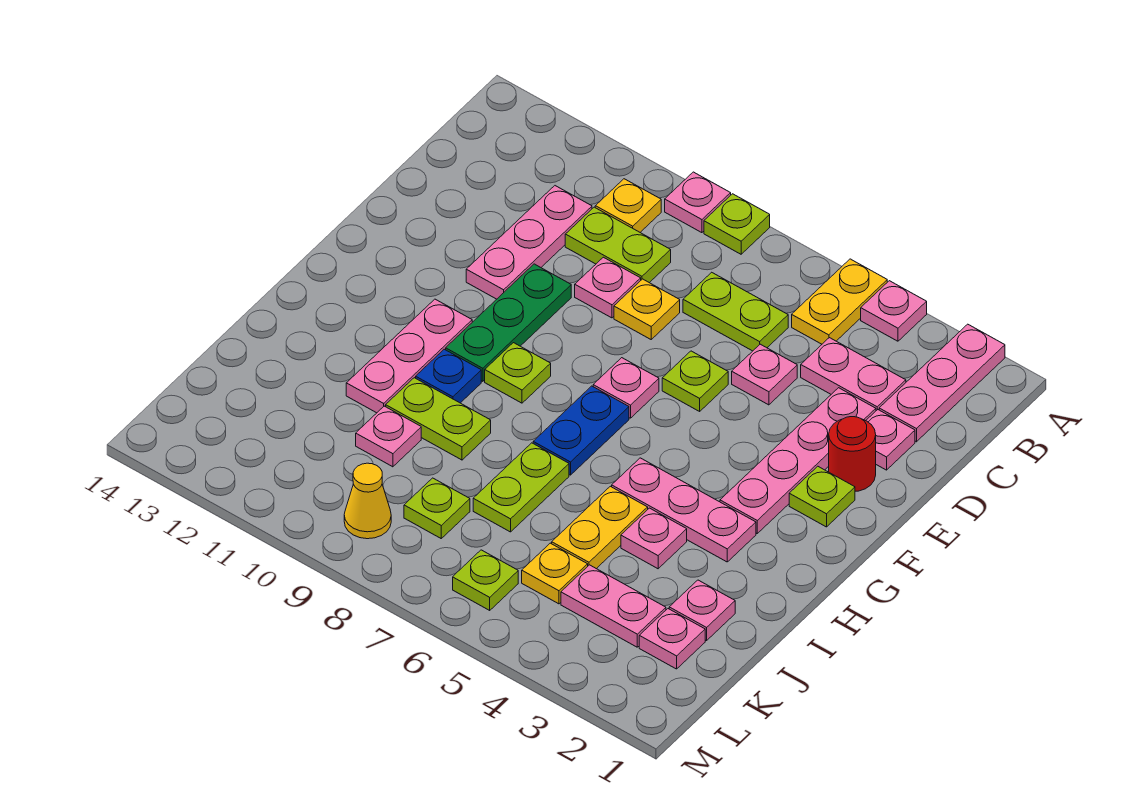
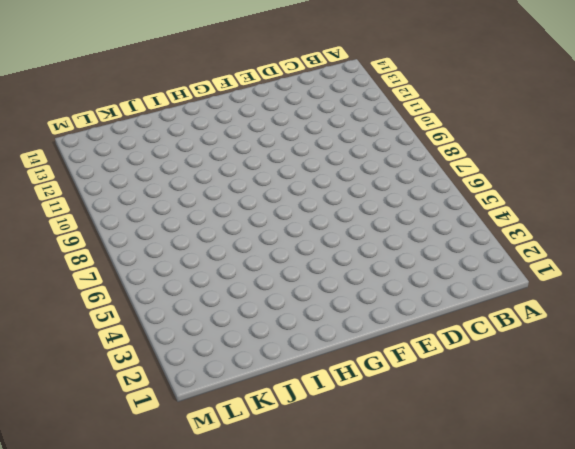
none -> pink 1x3 plate [879,324,1005,442]
none -> pink 1x1 plate [861,281,927,341]
none -> yellow 1x2 plate [792,259,887,344]
none -> lime 1x1 plate [704,194,770,254]

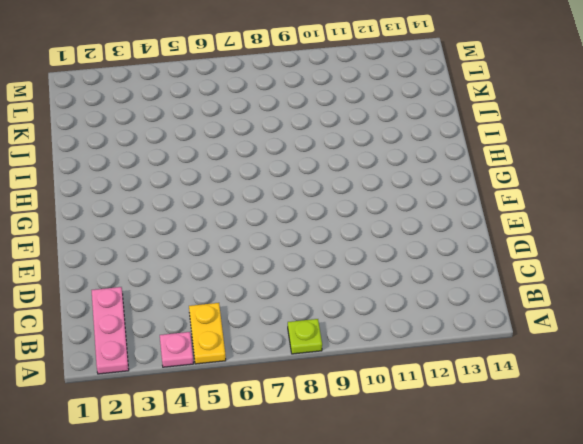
none -> pink 1x1 plate [665,172,731,233]
none -> yellow 1x1 plate [595,179,661,232]
none -> pink 1x2 plate [801,338,906,411]
none -> lime 1x2 plate [683,272,788,351]

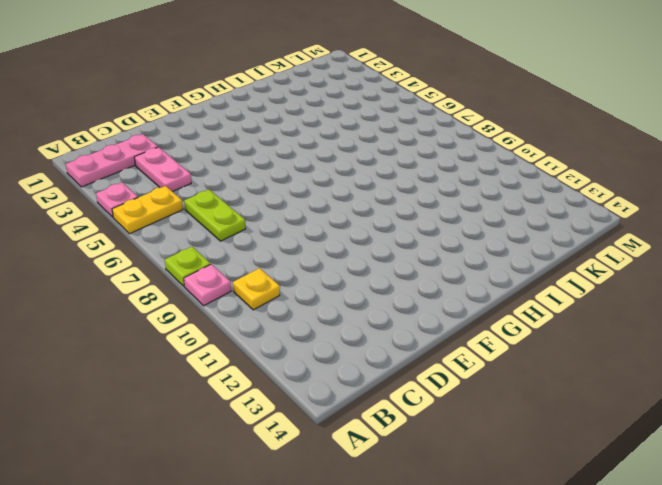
none -> lime 1x2 plate [565,207,671,283]
none -> pink 1x3 plate [466,186,592,299]
none -> pink 1x1 plate [866,410,915,470]
none -> pink 1x4 plate [720,388,876,533]

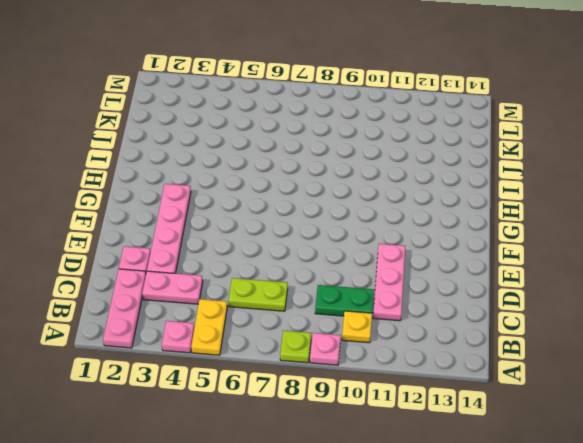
green 1x2 plate [315,285,374,316] -> lime 1x2 plate [565,207,671,283]
none -> pink 1x1 plate [732,344,797,405]
none -> yellow 1x1 plate [614,279,680,339]
none -> pink 1x1 plate [575,257,641,318]
none -> red 1x1 round brick [829,417,876,491]

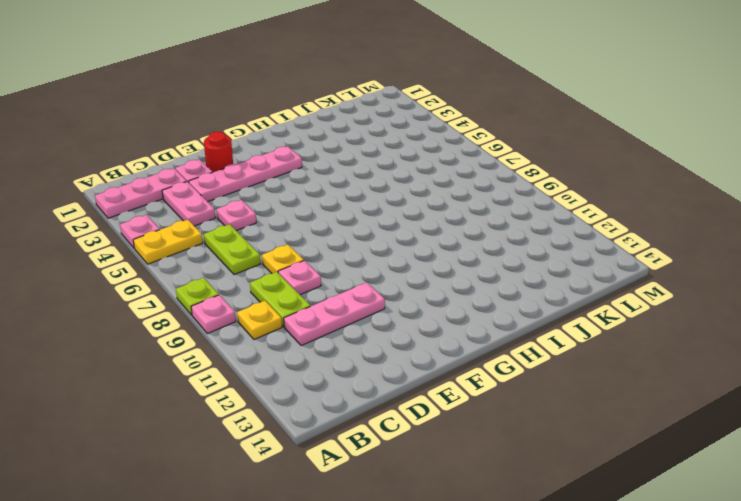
none -> lime 1x1 plate [662,351,728,411]
none -> green 1x3 plate [446,264,571,381]
none -> lime 1x1 plate [789,466,855,527]
none -> pink 1x1 plate [593,358,659,418]

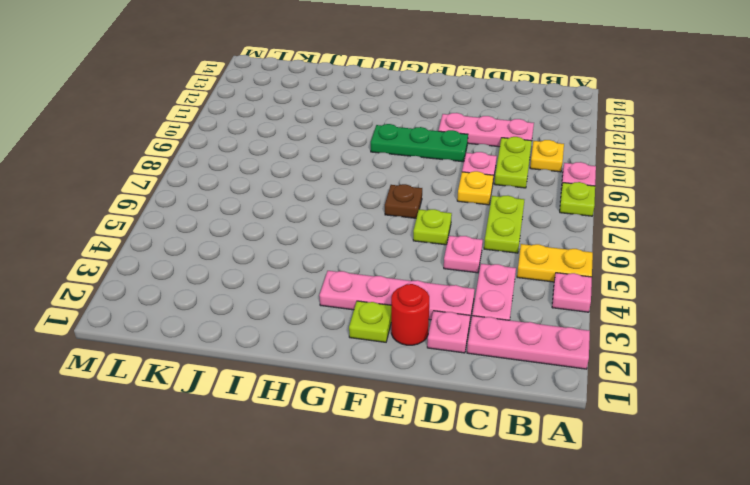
brown 1x1 plate [385,184,422,218] -> pink 1x1 plate [593,358,659,418]
none -> blue 1x2 plate [533,386,629,475]
none -> lime 1x1 plate [485,343,551,403]
none -> pink 1x3 plate [346,299,472,413]
none -> pink 1x3 plate [612,458,756,562]

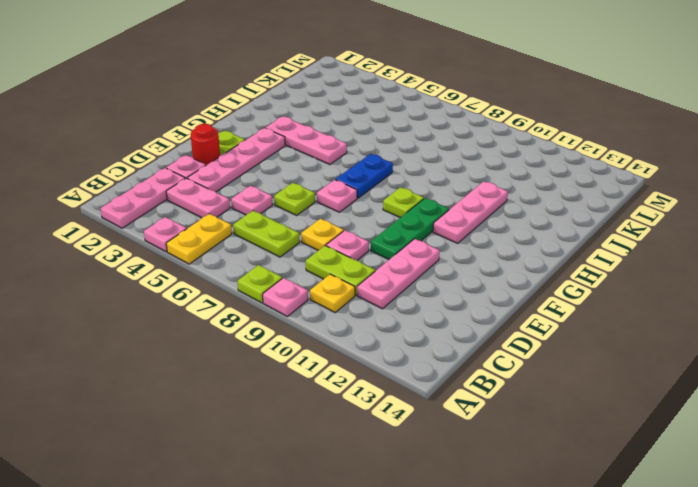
none -> blue 1x1 plate [416,349,481,403]
none -> pink 1x1 plate [621,508,687,569]
none -> yellow 1x2 plate [552,486,648,569]
none -> lime 1x2 plate [473,443,569,532]

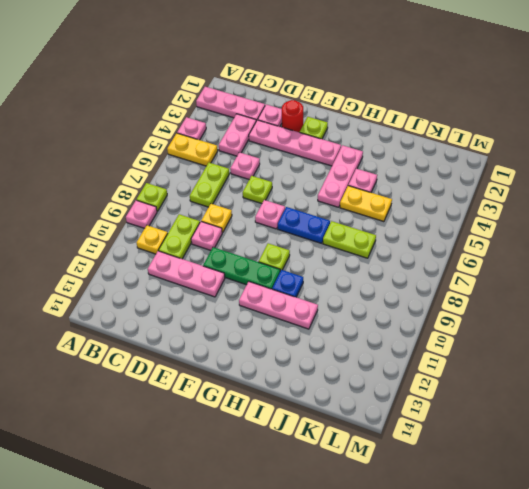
none -> lime 1x2 plate [386,378,491,460]
none -> pink 1x1 plate [669,580,735,641]
none -> pink 1x1 plate [356,406,421,467]
none -> pink 1x1 plate [639,609,705,669]

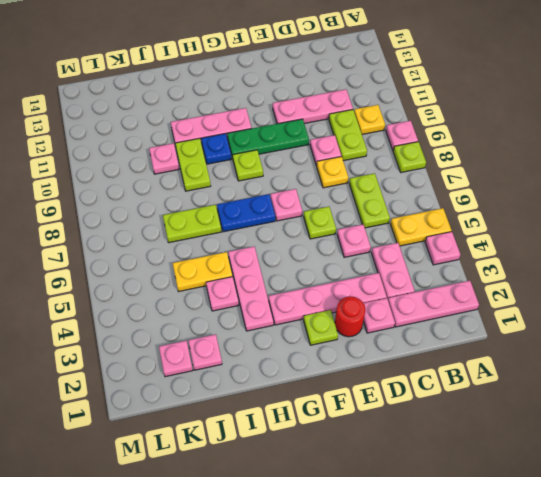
none -> pink 1x2 plate [561,565,666,647]
none -> yellow 1x1 plate [522,543,588,604]
none -> lime 1x1 plate [404,478,470,538]
none -> lime 1x1 plate [453,550,518,610]

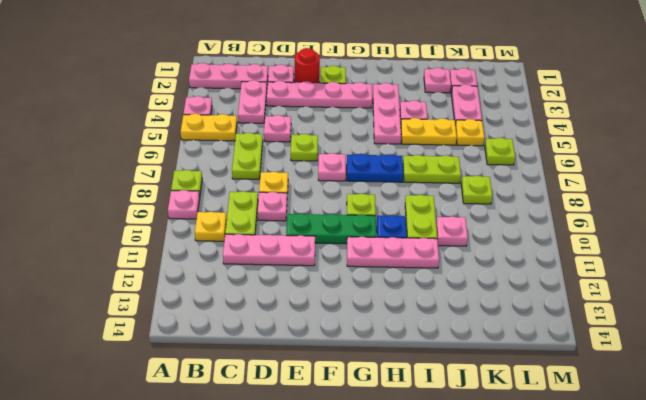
none -> yellow 1x1 cone [344,463,391,539]

